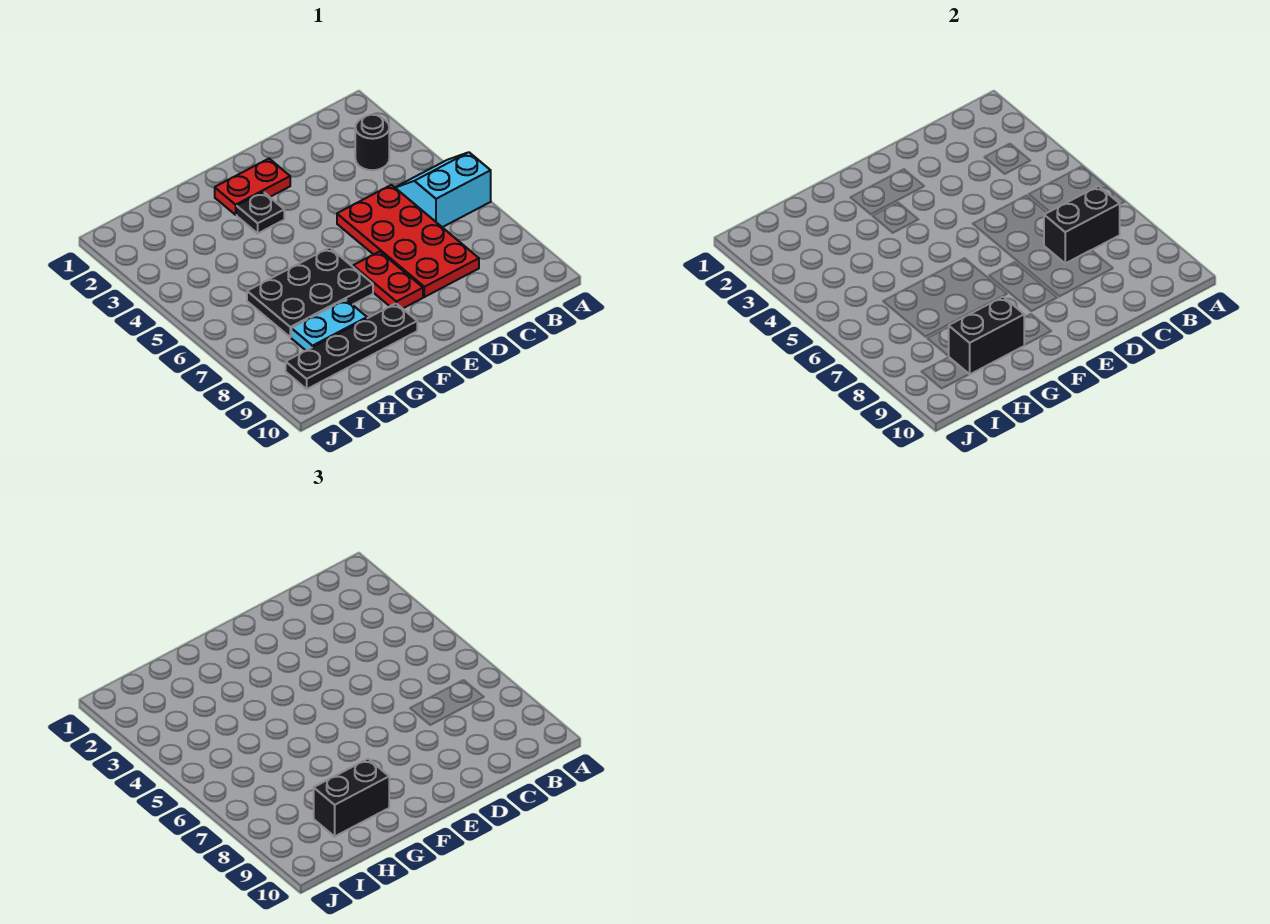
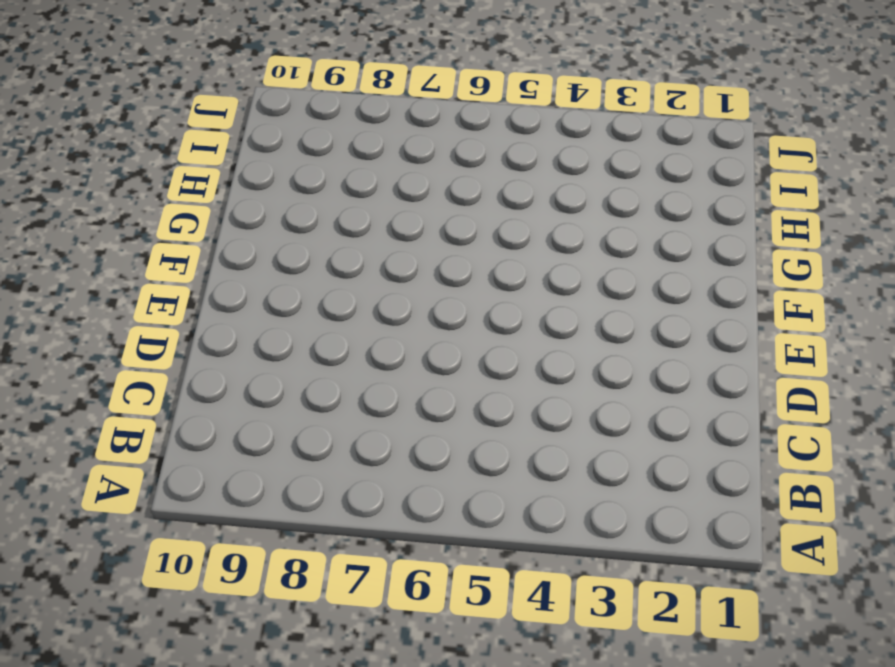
none -> cyan 2x2 slope [395,152,491,227]
none -> black 1x1 round brick [355,115,389,170]
none -> red 2x4 plate [337,185,479,297]

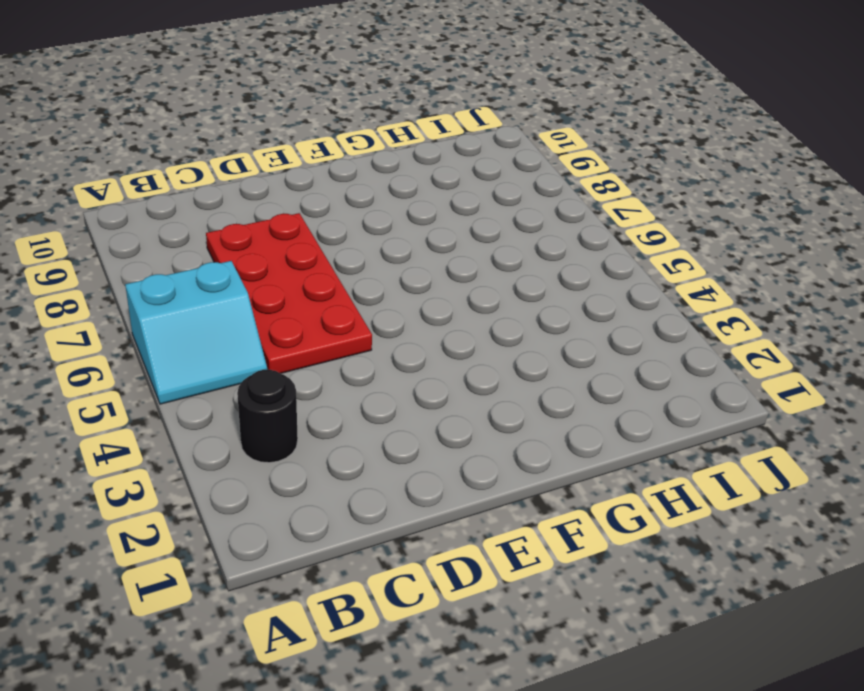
none -> red 1x2 plate [215,159,290,215]
none -> red 1x2 plate [353,251,423,309]
none -> black 1x1 plate [237,192,284,233]

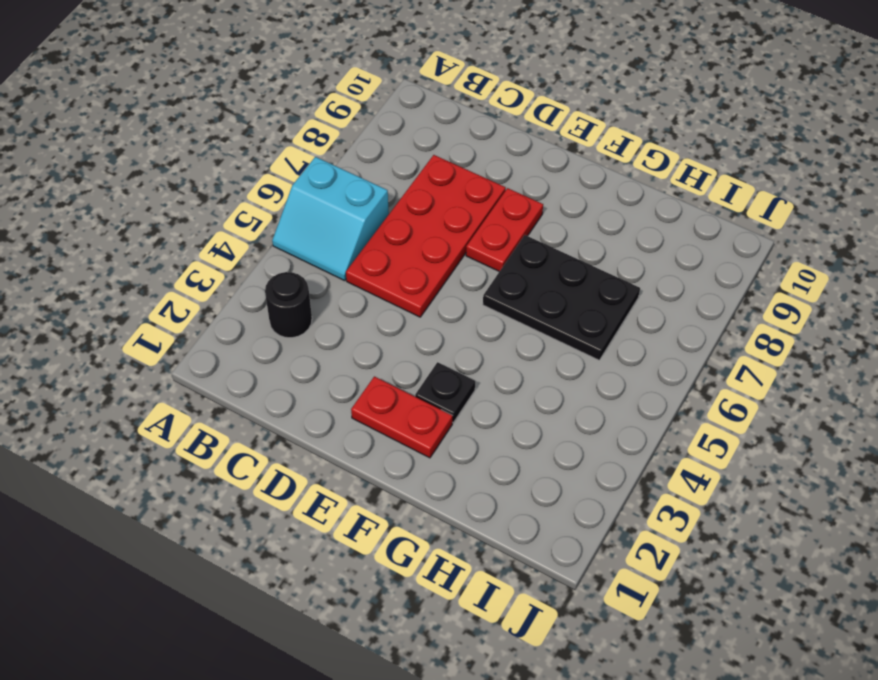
none -> black 1x4 plate [286,304,417,389]
none -> cyan 1x2 plate [291,300,367,350]
none -> black 1x2 brick [1044,186,1120,263]

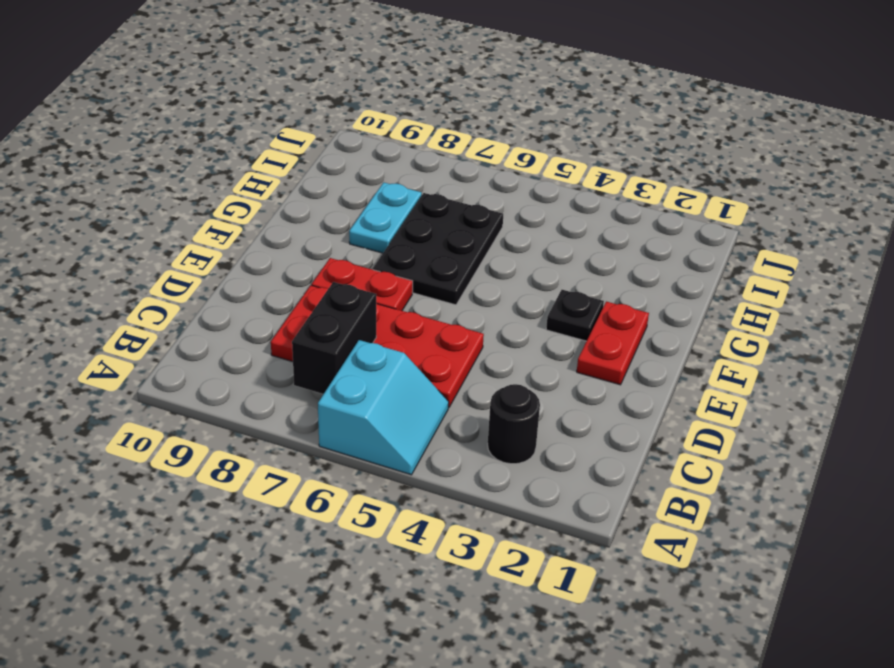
none -> black 1x4 plate [286,304,417,389]
none -> black 1x2 brick [949,297,1024,374]
none -> black 1x2 brick [314,759,389,836]

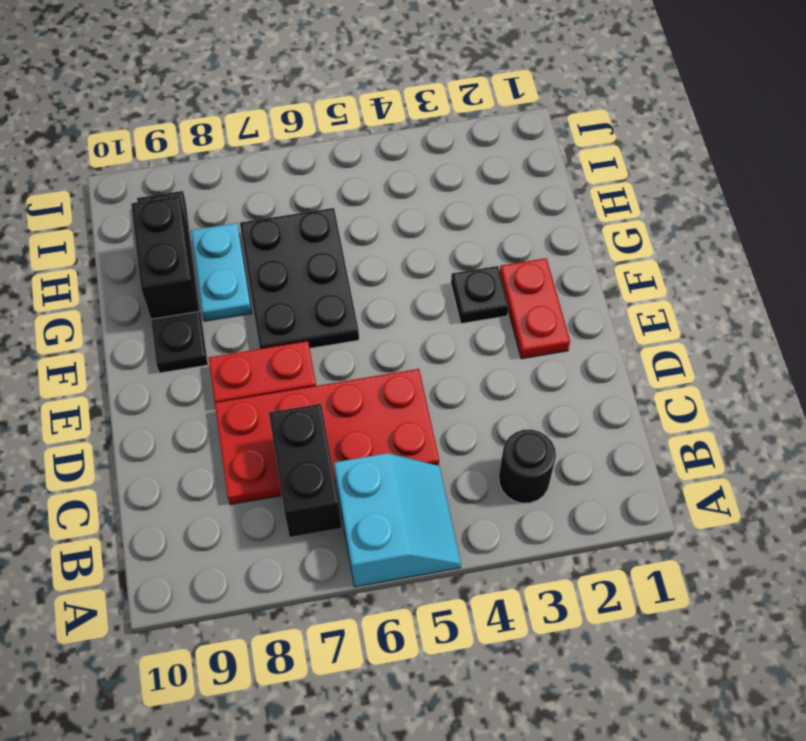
none -> black 1x2 brick [314,759,389,836]

